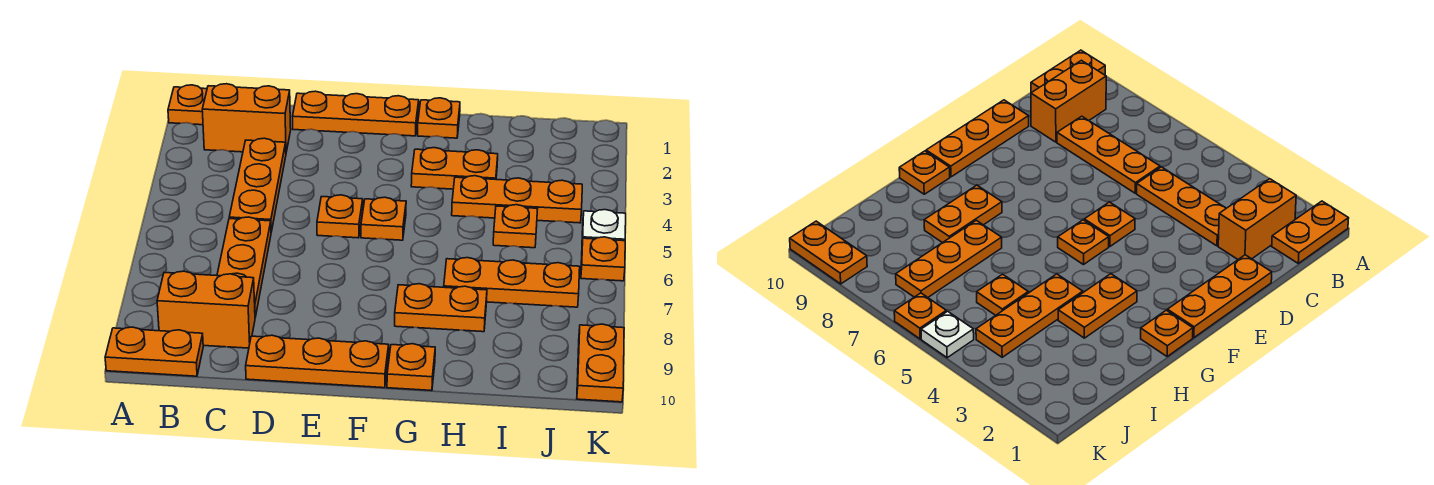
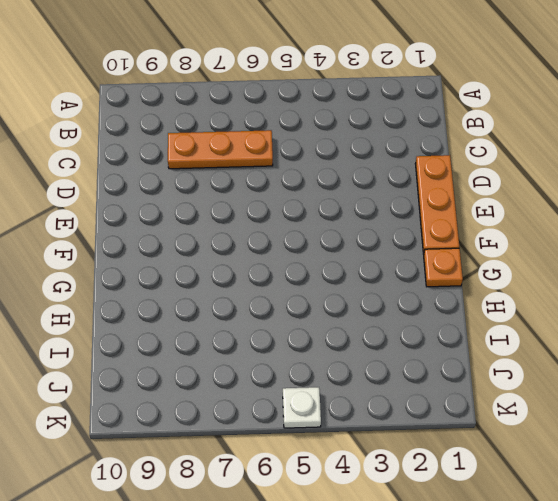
none -> orange 1x2 plate [168,85,207,125]
none -> orange 1x2 plate [105,327,203,376]
none -> orange 1x2 brick [202,84,291,152]

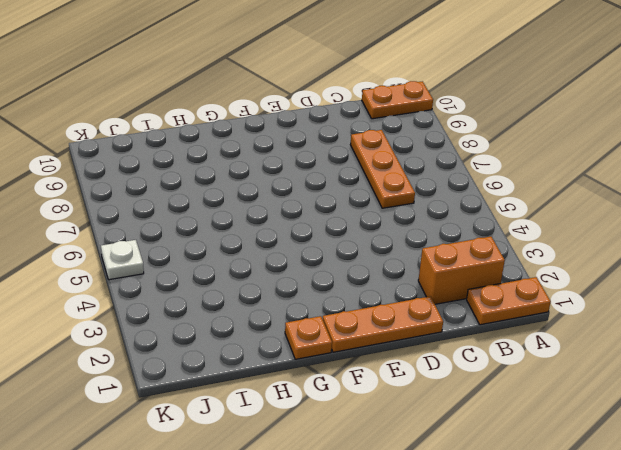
none -> orange 1x2 brick [157,271,255,348]
none -> orange 1x3 plate [229,138,286,232]
none -> orange 1x3 plate [246,335,389,388]

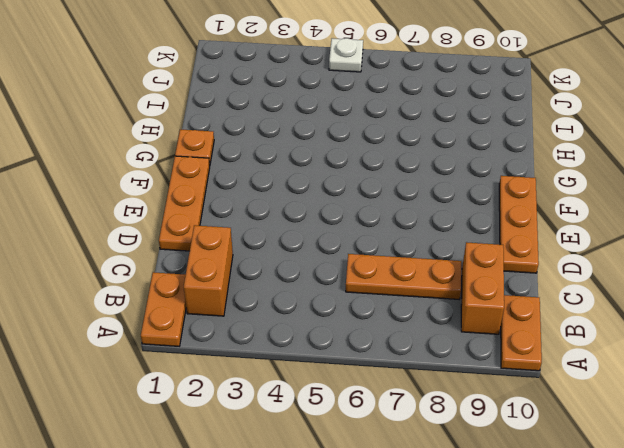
none -> orange 1x3 plate [229,138,286,232]
none -> orange 1x1 plate [317,195,363,238]
none -> orange 1x1 plate [361,197,406,240]

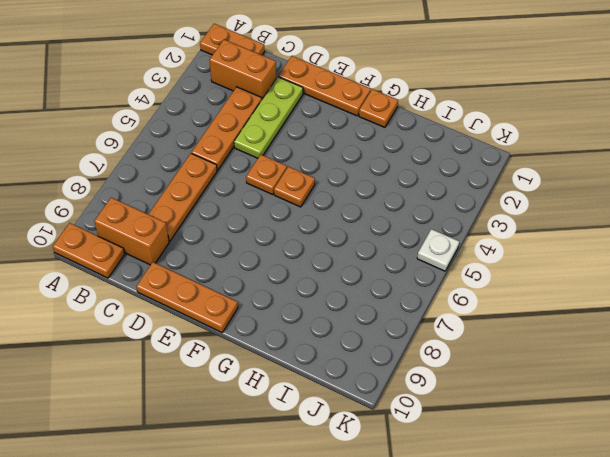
lime 1x3 plate [234,77,303,158] -> none
none -> orange 1x2 plate [411,148,498,189]
none -> orange 1x2 plate [395,284,487,332]
none -> orange 1x1 plate [387,344,435,391]

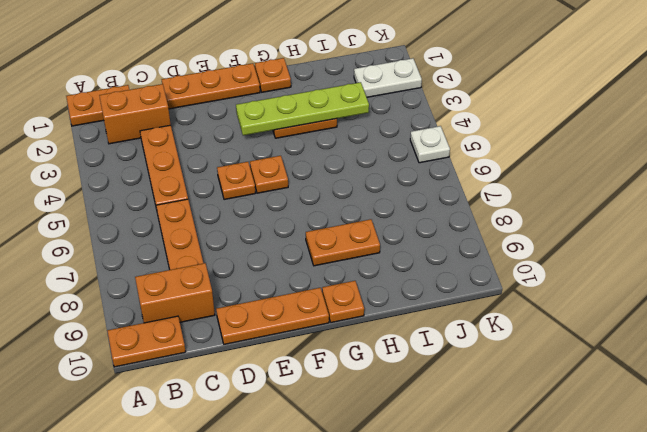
lime 1x4 plate [236,82,369,135] -> none
white 1x2 plate [354,58,422,97] -> none
none -> orange 1x3 plate [452,176,582,223]
none -> orange 1x3 plate [444,258,580,307]
none -> orange 1x1 plate [493,205,537,248]

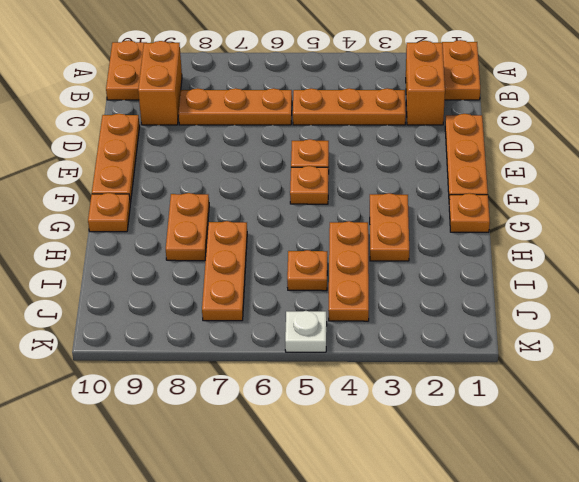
none -> orange 1x1 plate [581,237,625,281]
none -> orange 1x2 plate [577,324,624,402]

